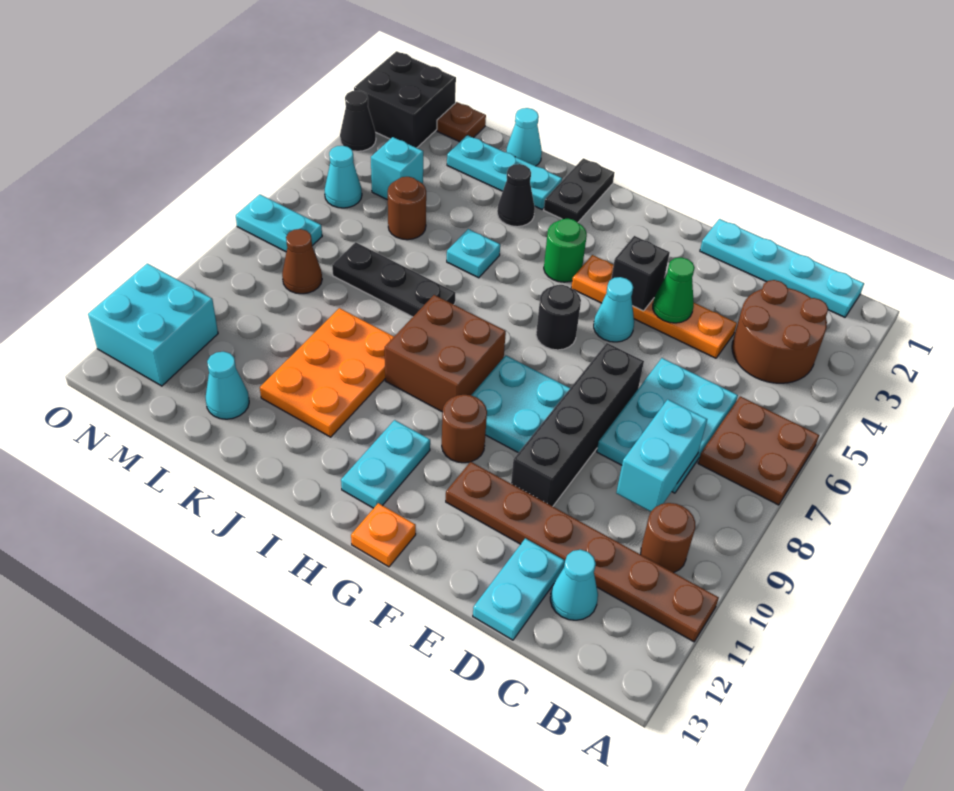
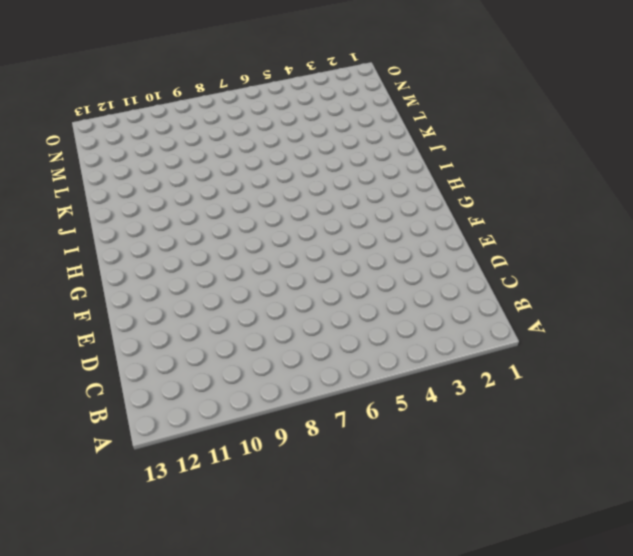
none -> brown 2x2 plate [698,396,819,505]
none -> brown 1x6 plate [446,462,719,642]
none -> cyan 1x4 plate [700,219,864,317]
none -> brown 2x2 round brick [732,280,828,383]

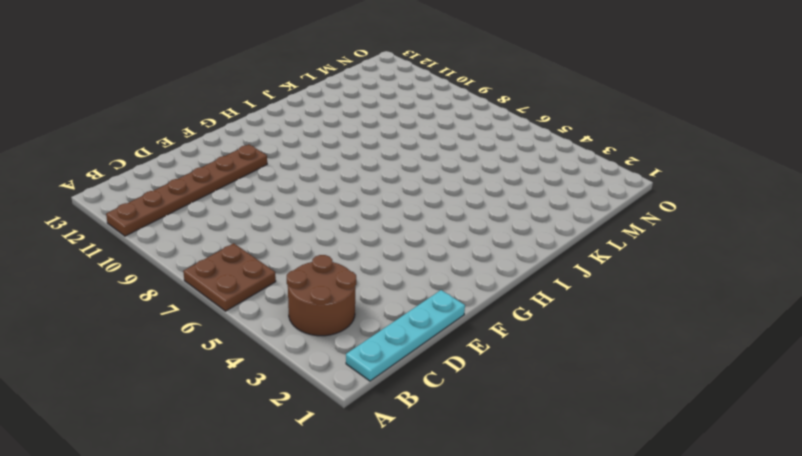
none -> brown 1x1 round brick [641,503,695,573]
none -> cyan 2x3 plate [597,358,738,493]
none -> cyan 1x1 cone [550,550,598,620]
none -> orange 1x4 plate [571,255,737,358]

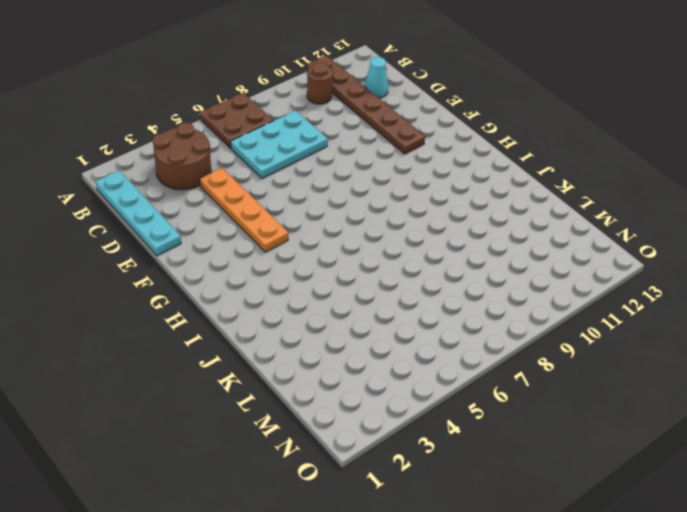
none -> cyan 1x2 plate [473,538,565,640]
none -> black 1x4 brick [511,343,644,506]
none -> cyan 1x1 cone [594,277,634,342]
none -> cyan 2x2 plate [471,355,570,453]

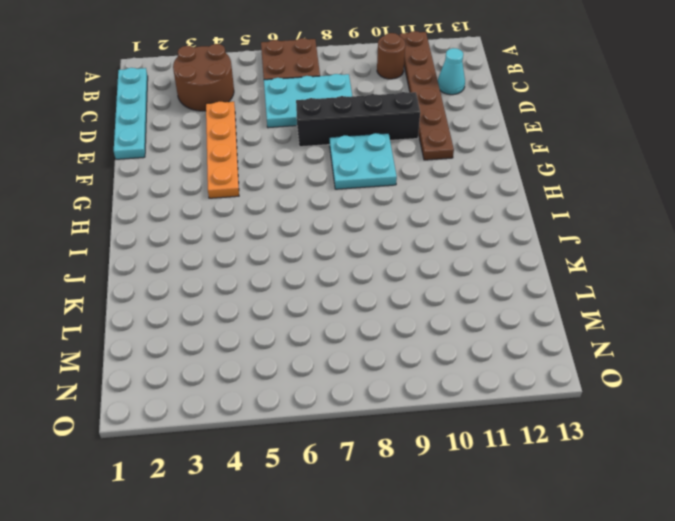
none -> cyan 1x2 plate [473,538,565,640]
none -> cyan 1x1 cone [594,277,634,342]
none -> black 1x1 round brick [536,285,581,350]
none -> brown 1x1 round brick [442,395,487,463]

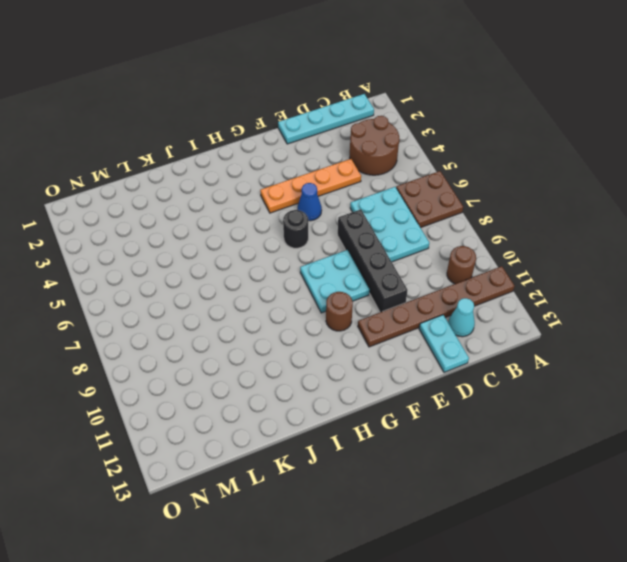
blue 1x1 cone [297,183,322,221] -> cyan 1x1 cone [594,277,634,342]
none -> orange 1x1 plate [351,503,416,567]
none -> green 1x1 round brick [544,219,587,282]
none -> brown 2x2 brick [385,295,506,412]
none -> cyan 1x2 plate [341,420,430,508]

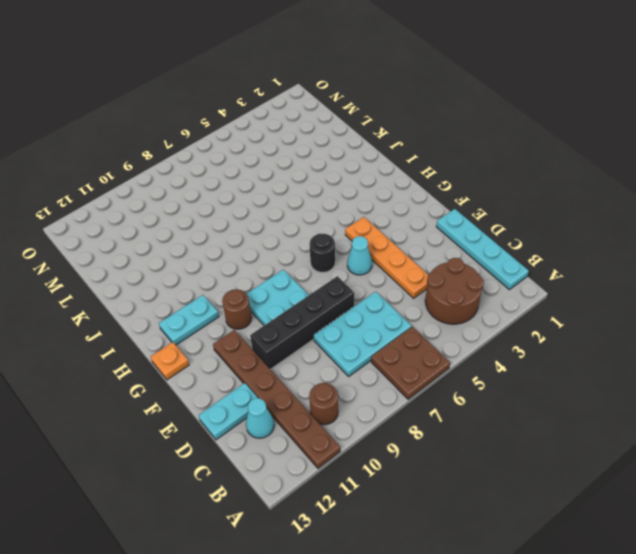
none -> green 1x1 round brick [544,219,587,282]
none -> brown 2x2 brick [385,295,506,412]
none -> black 1x2 plate [544,158,615,222]
none -> cyan 1x3 plate [447,135,562,209]

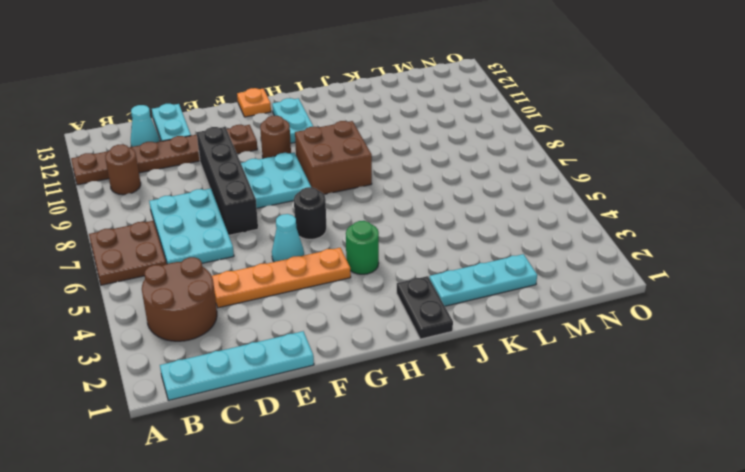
none -> black 1x1 cone [497,164,535,227]
none -> cyan 1x1 plate [447,229,500,278]
none -> black 1x3 plate [332,242,455,317]
none -> orange 2x3 plate [260,308,394,437]

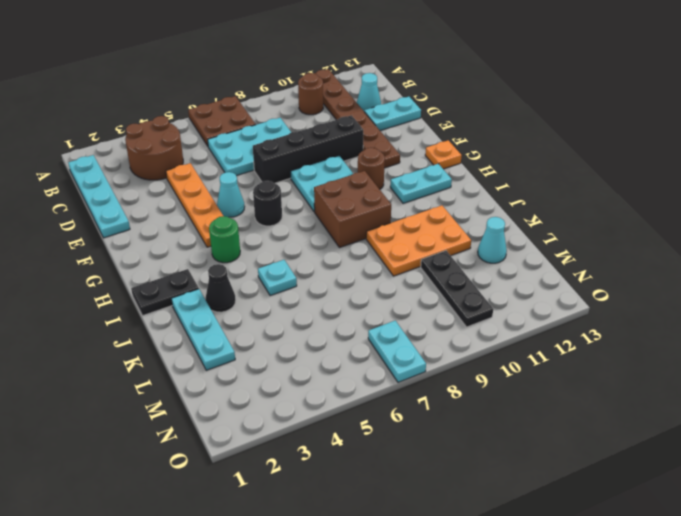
black 1x3 plate [421,251,493,327] -> black 1x3 plate moved to [332,242,455,317]
none -> cyan 1x1 cone [506,108,542,166]
none -> brown 1x1 round brick [388,177,426,240]
none -> brown 1x1 plate [437,102,486,142]
none -> cyan 1x1 brick [371,137,423,200]

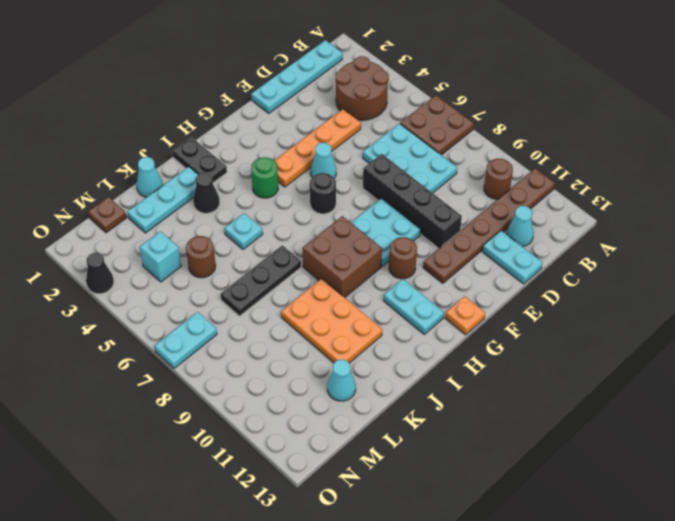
none -> brown 1x1 cone [282,229,322,294]
none -> black 2x2 brick [354,51,456,148]
none -> cyan 1x1 cone [325,146,362,208]
none -> cyan 2x2 brick [88,264,218,386]

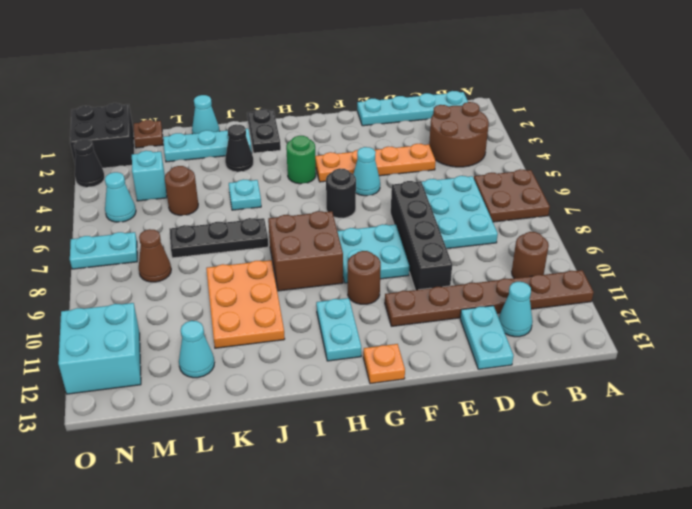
none -> cyan 1x2 brick [616,399,707,512]
none -> green 1x1 cone [653,258,695,323]
none -> black 1x1 brick [611,236,670,311]

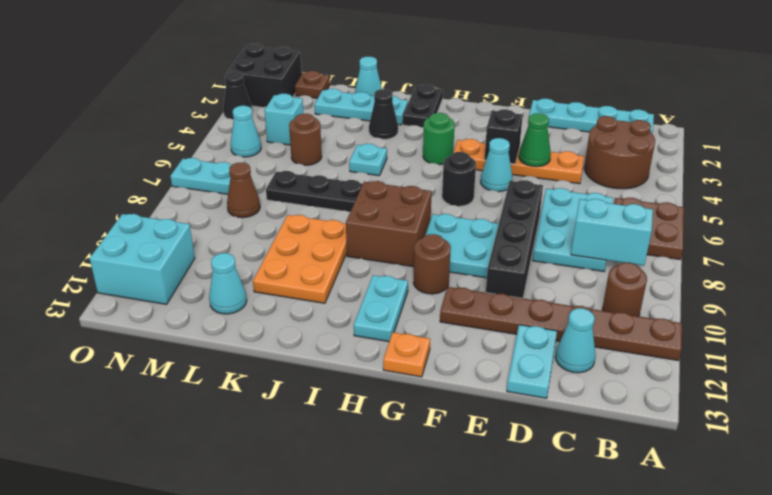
cyan 1x2 brick [571,199,653,266] -> cyan 1x2 brick turned to [616,399,707,512]

